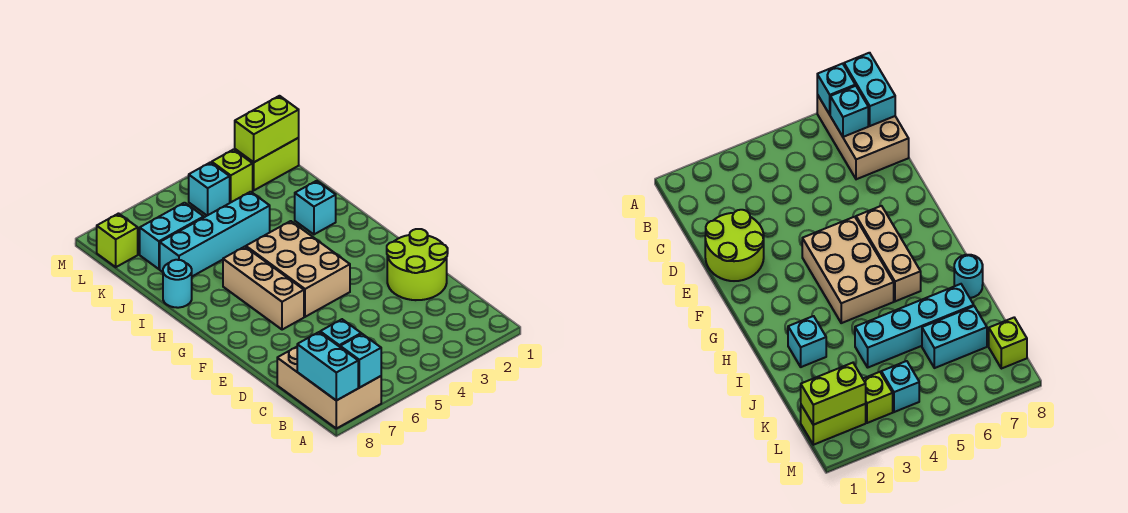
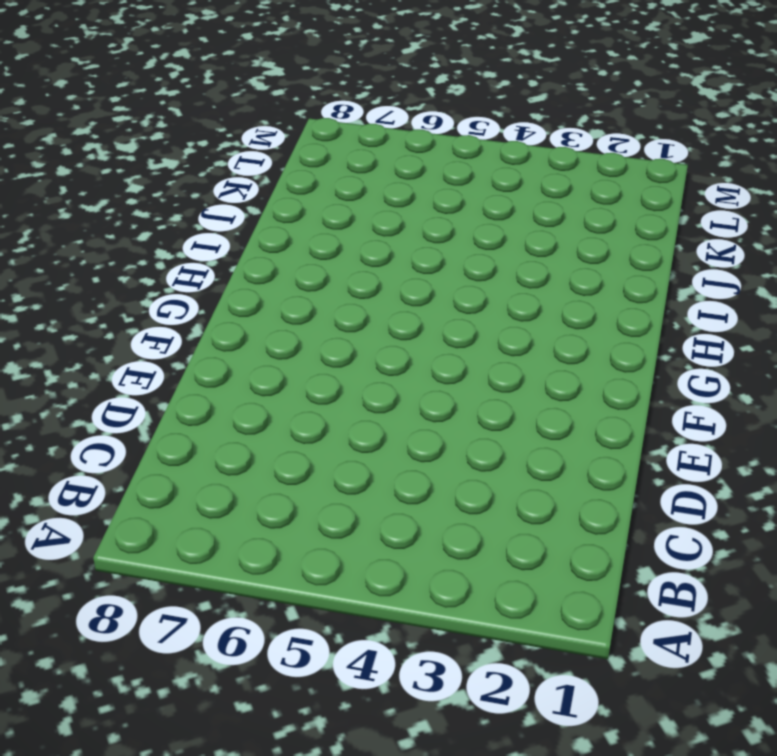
none -> tan 2x3 brick [277,347,381,429]
none -> lime 2x2 round brick [387,229,448,300]
none -> tan 2x3 brick [246,221,350,317]

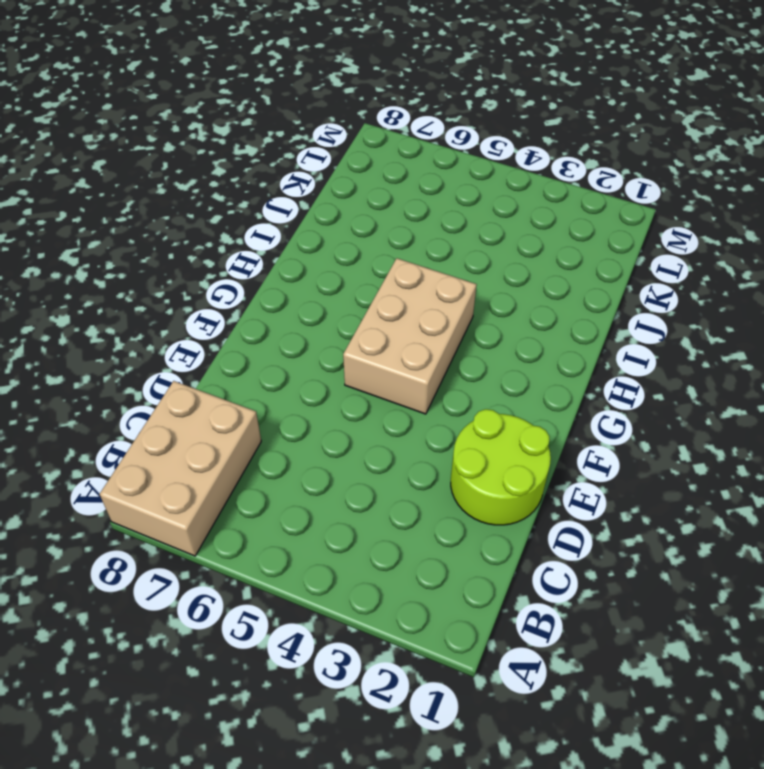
none -> tan 1x3 brick [223,247,304,330]
none -> cyan 1x1 brick [295,181,336,234]
none -> cyan 1x1 round brick [163,260,192,308]

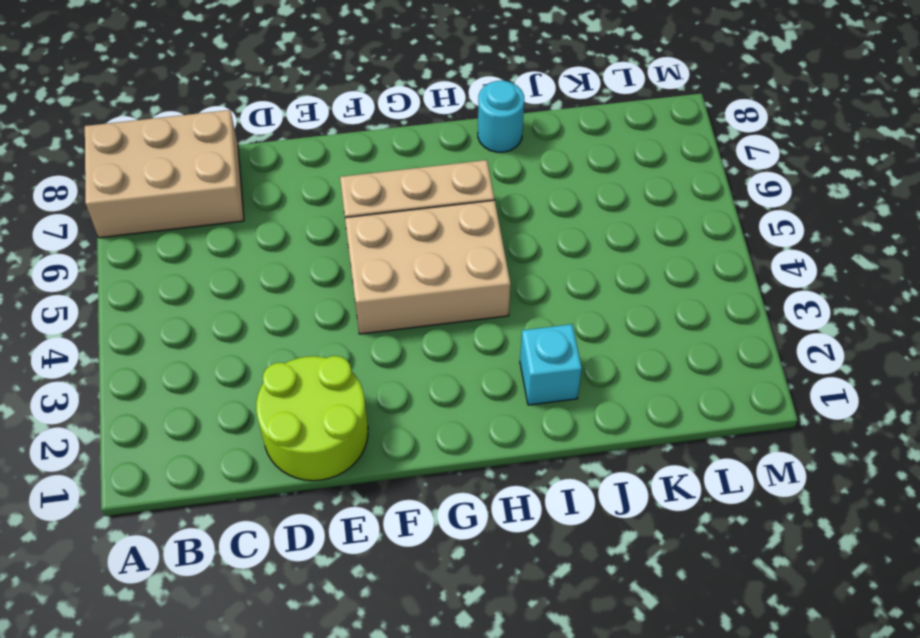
none -> cyan 1x4 brick [160,192,270,276]
none -> cyan 1x2 brick [140,203,204,269]
none -> lime 1x2 brick [235,138,299,190]

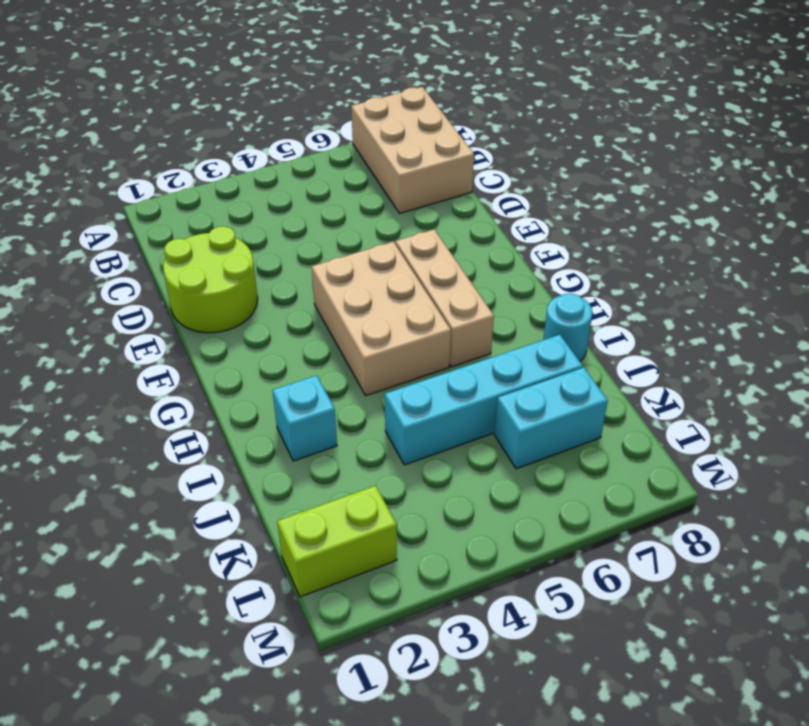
none -> lime 1x1 brick [212,150,253,203]
none -> cyan 1x1 brick [189,162,230,216]
none -> lime 1x1 brick [97,214,138,267]

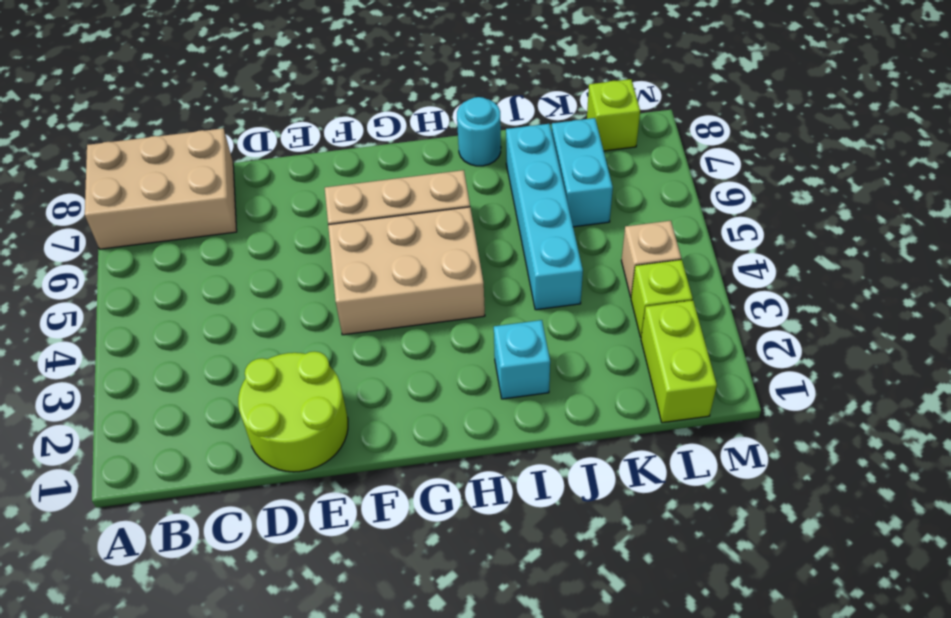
tan 1x1 brick [621,221,681,297] -> cyan 1x1 brick [189,162,230,216]
none -> cyan 1x1 brick [340,334,381,388]
none -> cyan 1x2 brick [297,332,358,401]
none -> cyan 1x1 brick [320,319,361,347]

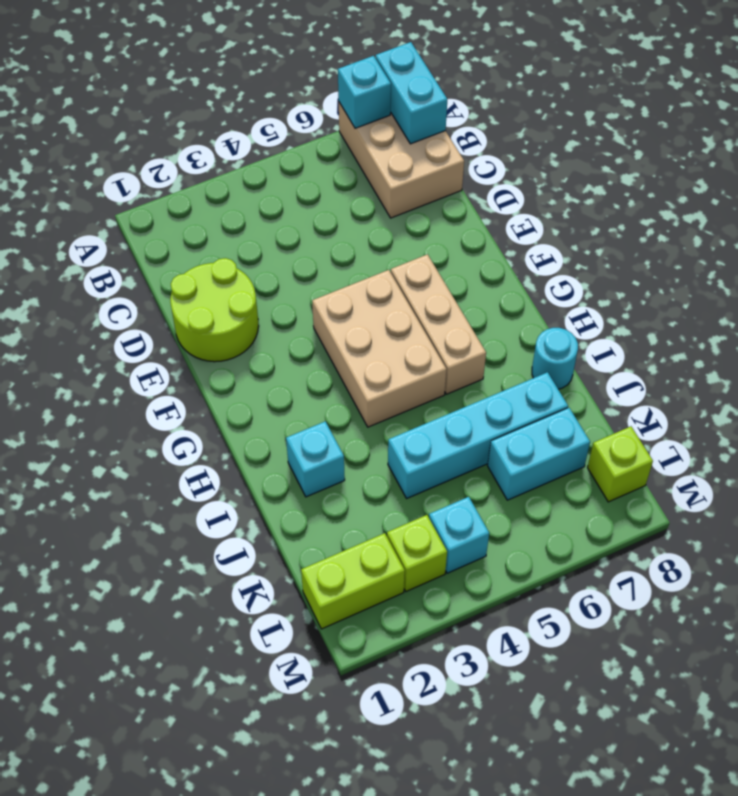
none -> cyan 1x1 brick [320,319,361,347]
none -> lime 1x2 brick [235,96,299,162]

